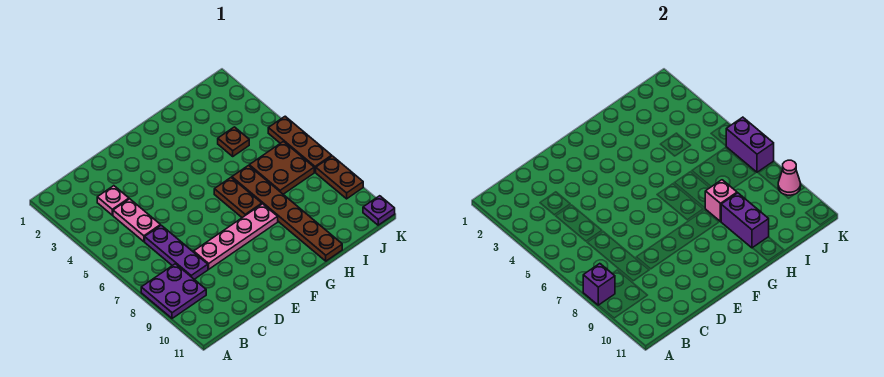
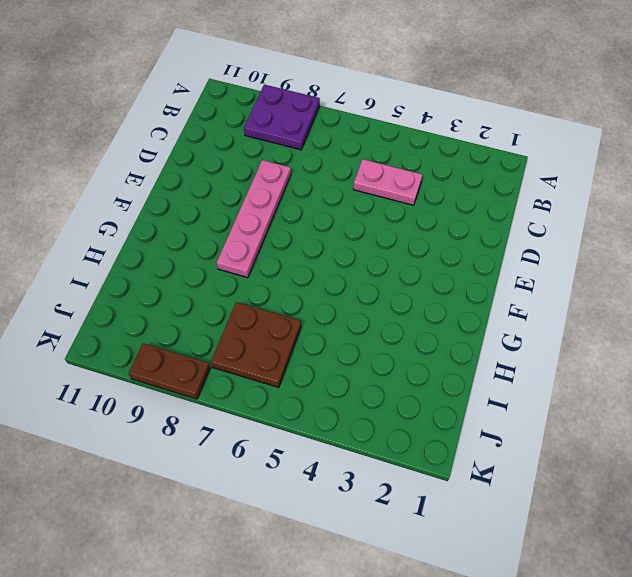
none -> pink 1x1 plate [97,186,129,215]
none -> purple 1x3 plate [145,225,208,279]
none -> brown 1x2 plate [214,178,262,218]

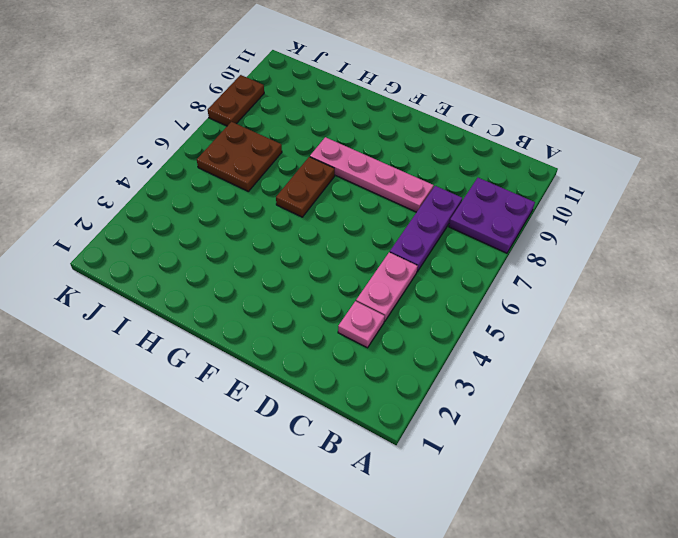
none -> brown 1x6 plate [232,166,342,261]
none -> brown 1x1 plate [218,127,249,156]
none -> brown 1x3 plate [268,116,332,172]

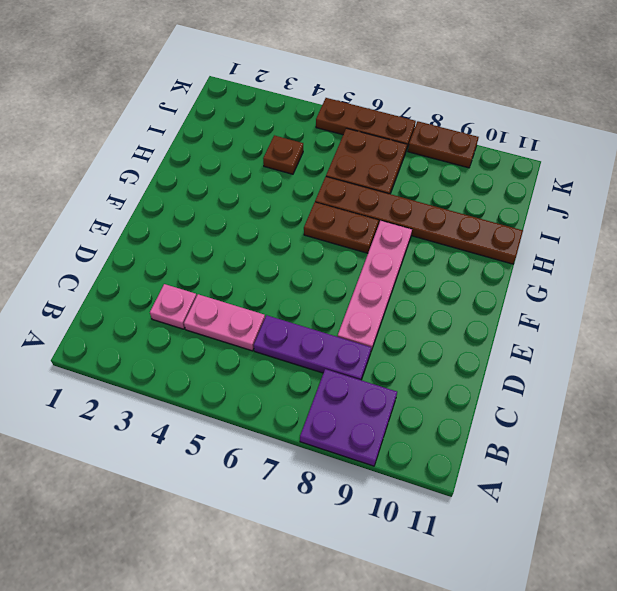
none -> purple 1x1 plate [363,196,395,225]
none -> purple 1x1 brick [583,264,615,305]
none -> pink 1x1 brick [705,180,737,221]

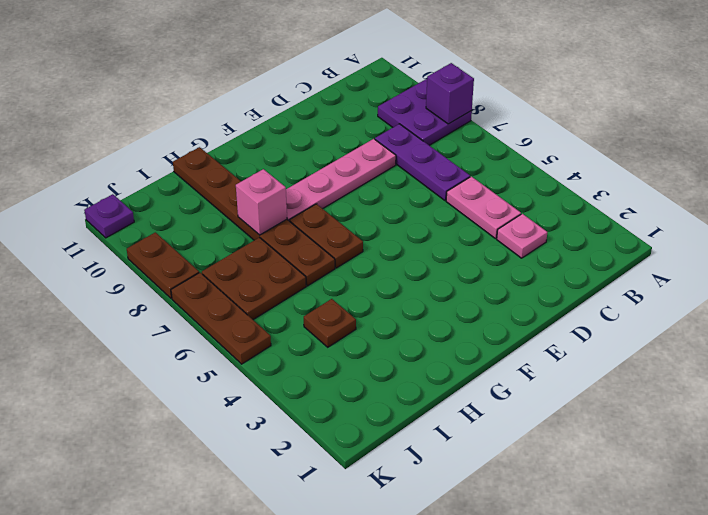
none -> purple 1x2 brick [721,193,769,248]
none -> purple 1x2 brick [726,117,774,172]
none -> pink 1x1 cone [778,160,801,195]

